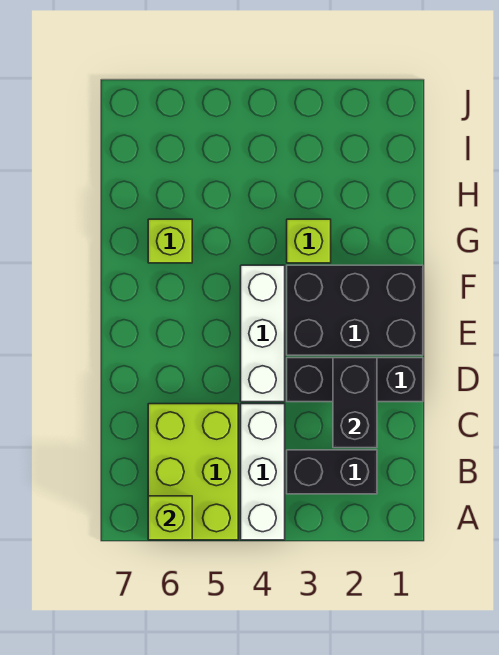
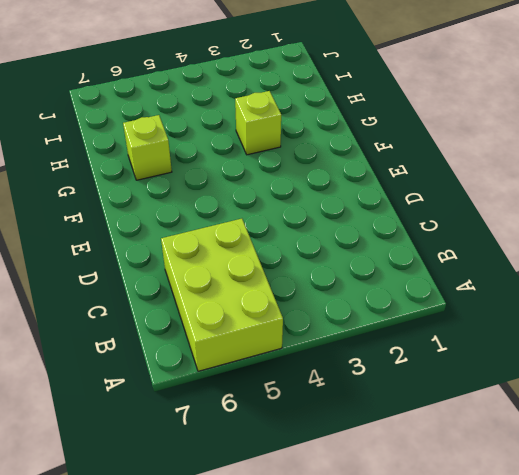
none -> white 1x3 brick [241,404,285,540]
none -> black 1x2 brick [287,450,377,494]

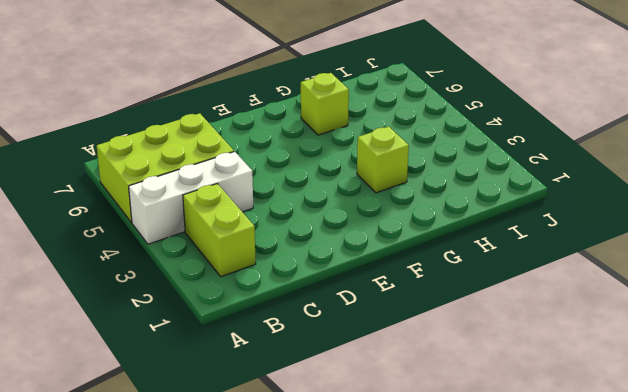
lime 1x2 brick [183,184,256,277] -> black 1x2 brick [287,450,377,494]
none -> black 1x3 brick [287,358,423,402]
none -> white 1x3 brick [241,265,285,402]

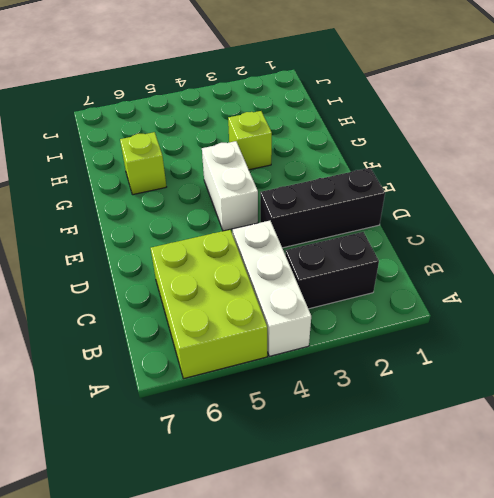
white 1x2 brick [202,141,258,231] -> white 1x3 brick [241,265,285,402]
none -> black 2x3 brick [287,265,423,355]
none -> lime 1x1 brick [148,496,192,540]

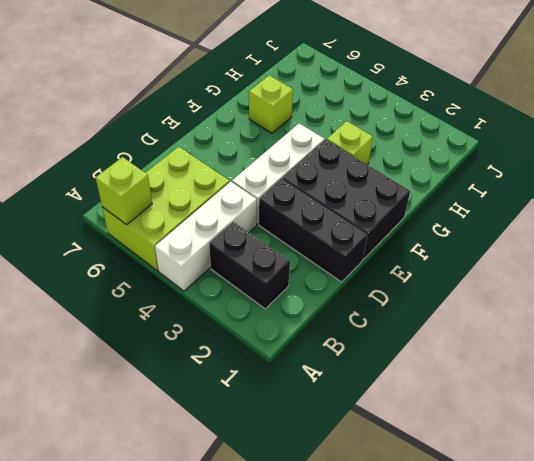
none -> black 1x2 brick [333,358,377,448]

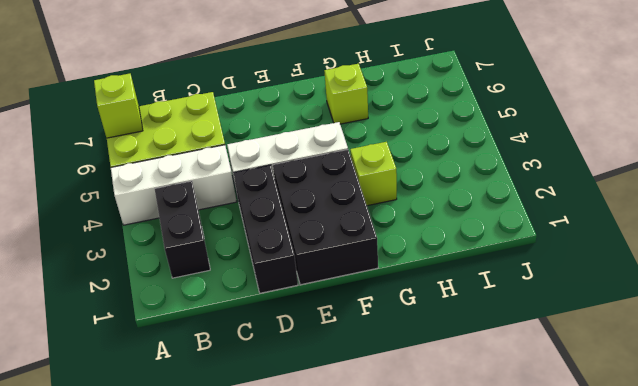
none -> black 1x2 brick [333,358,377,448]

